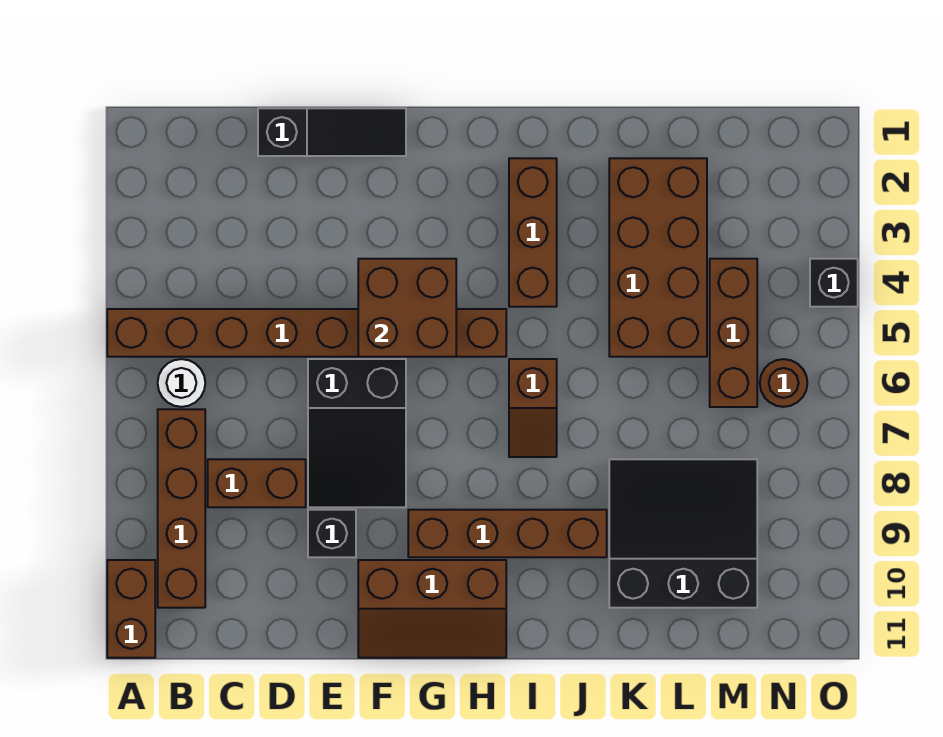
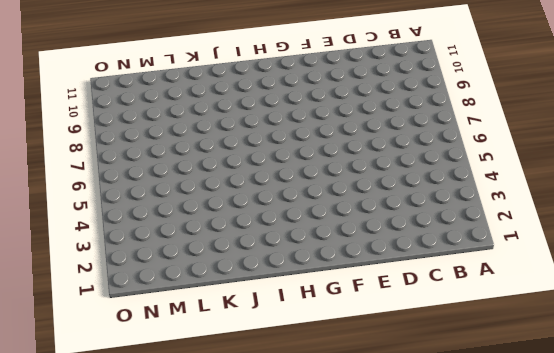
none -> brown 1x8 brick [107,309,506,357]
none -> brown 1x2 brick [107,560,155,658]
none -> white 1x1 round brick [158,359,205,407]

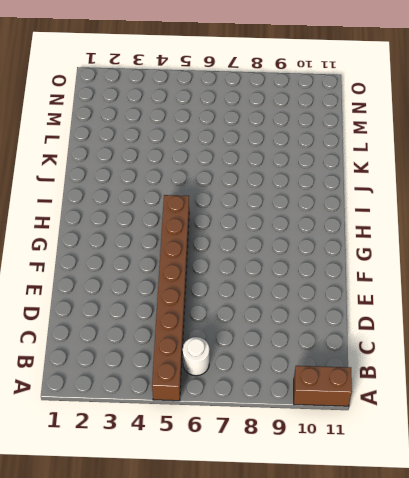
none -> brown 1x4 brick [158,409,205,608]
none -> brown 1x2 brick [208,459,306,507]
none -> black 1x3 slope [258,108,406,156]

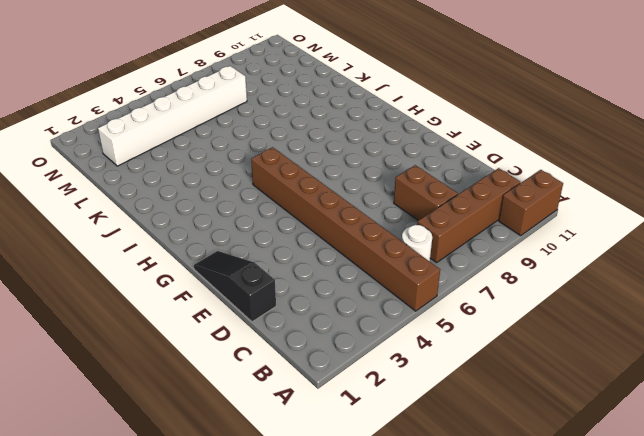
white 1x6 brick [98,66,247,166] -> brown 1x3 brick [710,259,757,407]
none -> black 2x3 slope [308,359,406,507]
none -> black 1x1 brick [308,510,356,557]
none -> brown 2x3 slope [358,560,506,658]

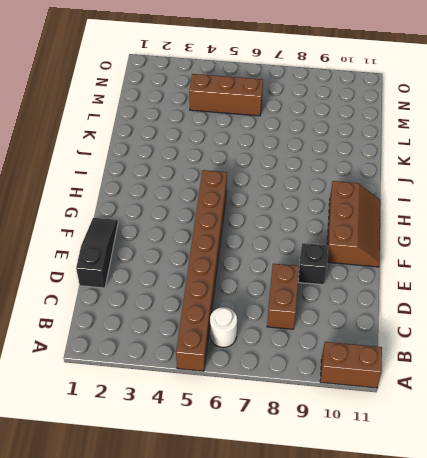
none -> brown 1x4 brick [158,409,205,608]
none -> black 2x3 slope [308,359,406,507]
none -> brown 1x4 brick [408,510,607,557]

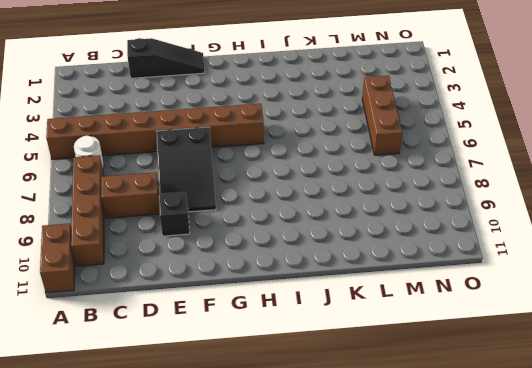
none -> brown 2x3 slope [358,560,506,658]
none -> brown 1x4 brick [408,510,607,557]
none -> brown 1x3 brick [509,158,557,307]

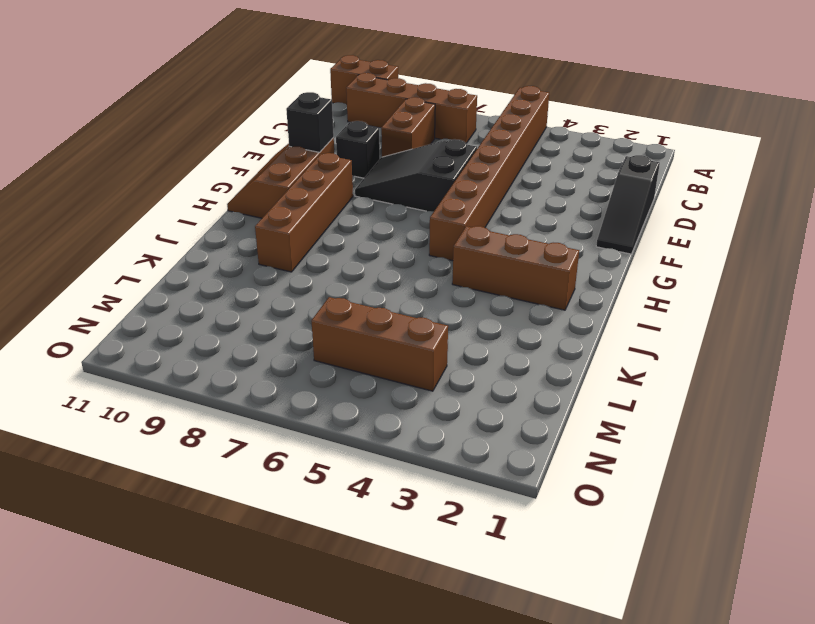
black 1x1 brick [286,92,334,152] -> black 1x1 brick moved to [810,259,858,307]
none -> white 1x1 round brick [158,359,205,407]
none -> brown 1x2 slope [509,359,557,457]
none -> brown 2x4 brick [609,158,707,357]

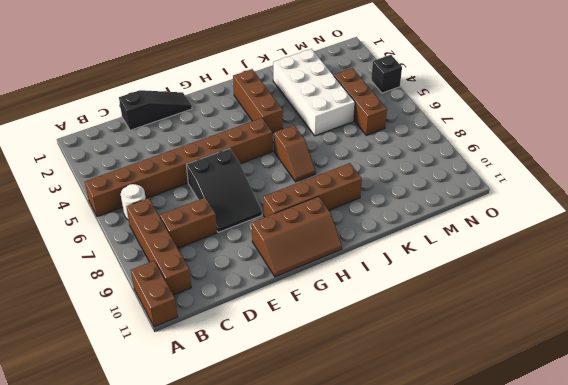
white 2x4 brick [273,49,355,136] -> brown 2x4 brick [609,158,707,357]
none -> black 1x1 brick [308,510,356,557]
none -> black 3x3 slope [609,459,757,608]
none -> brown 1x1 round brick [760,359,807,407]

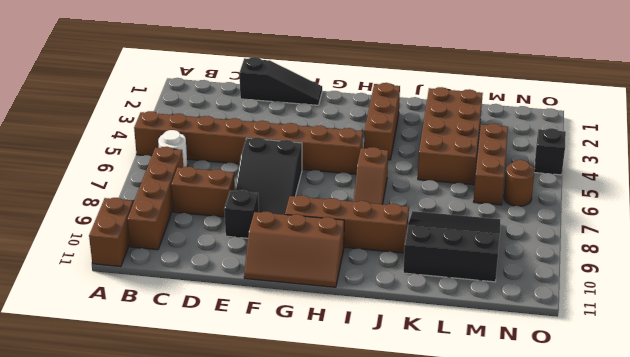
none -> brown 2x2 brick [358,259,456,357]

